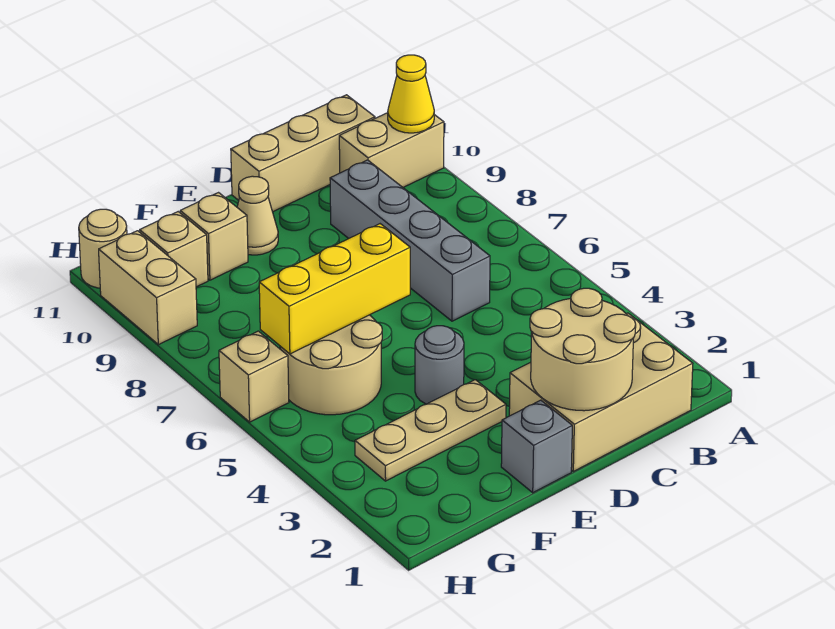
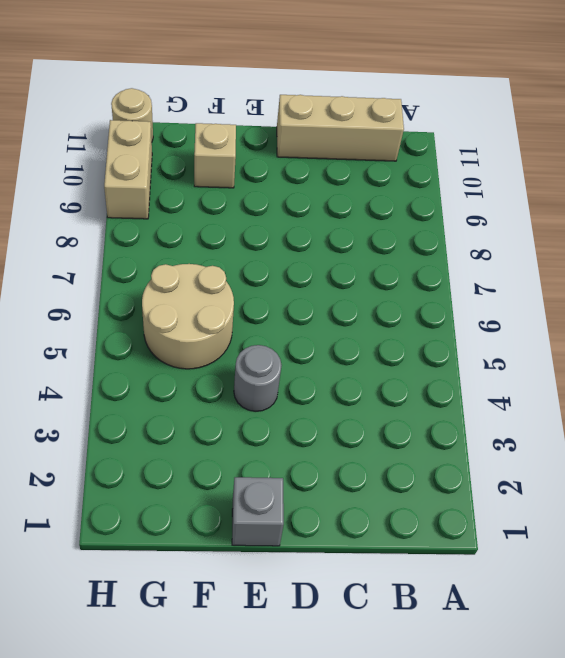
none -> tan 1x2 brick [339,113,444,187]
none -> tan 2x3 brick [509,313,693,471]
none -> grey 1x4 brick [330,160,490,321]

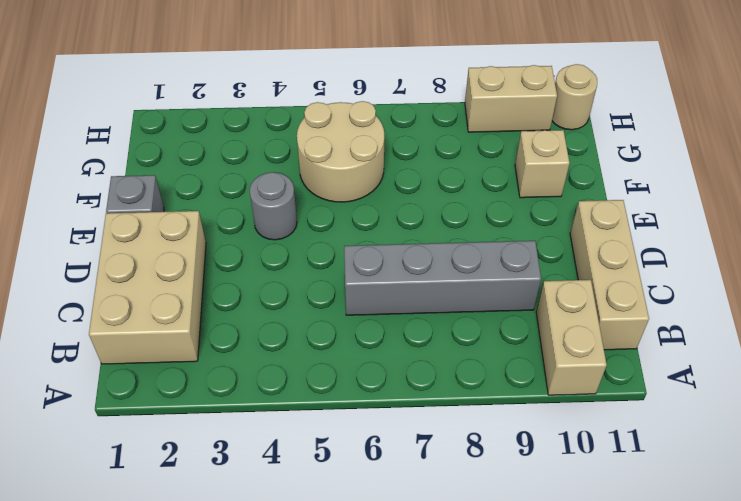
none -> tan 1x3 plate [355,380,506,481]
none -> tan 1x1 cone [237,176,278,255]
none -> tan 1x1 brick [140,212,208,287]

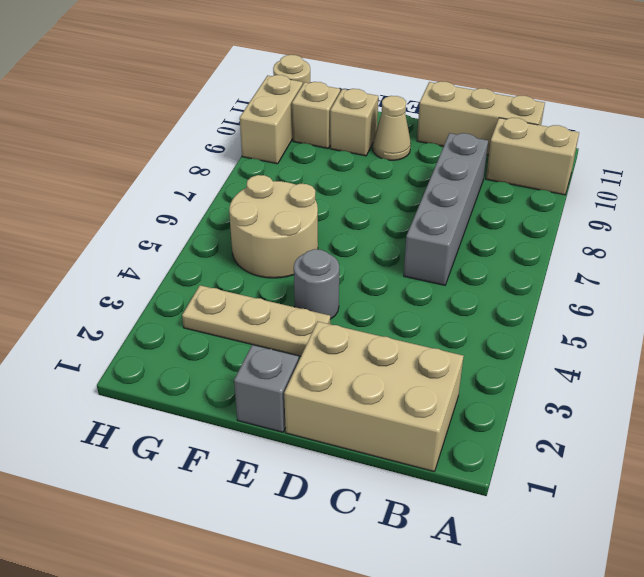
none -> tan 1x1 brick [219,331,289,422]
none -> yellow 1x1 cone [388,55,434,133]
none -> tan 2x2 round brick [530,288,636,411]

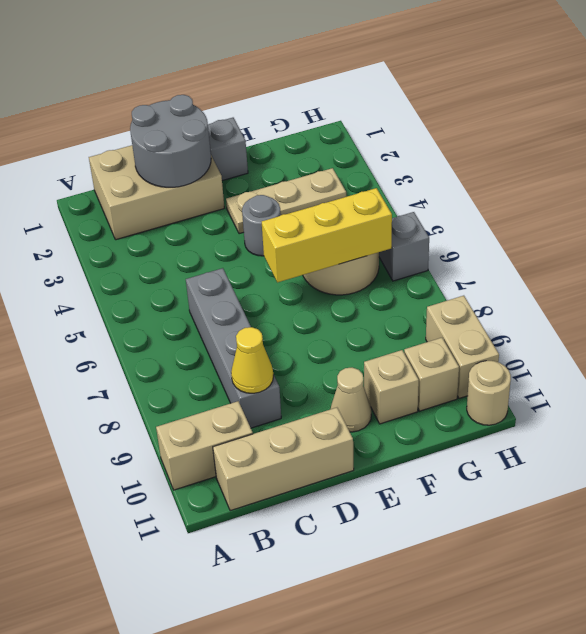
grey 2x2 round brick [130,95,211,187] -> tan 2x2 round brick [530,288,636,411]
yellow 1x1 cone [231,327,273,393] -> yellow 1x1 cone moved to [388,55,434,133]
grey 1x1 brick [379,212,429,281] -> tan 1x1 brick [219,331,289,422]

